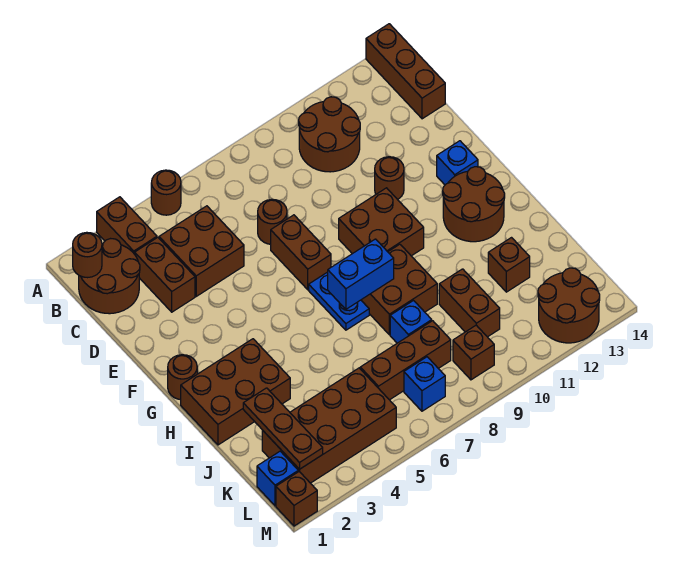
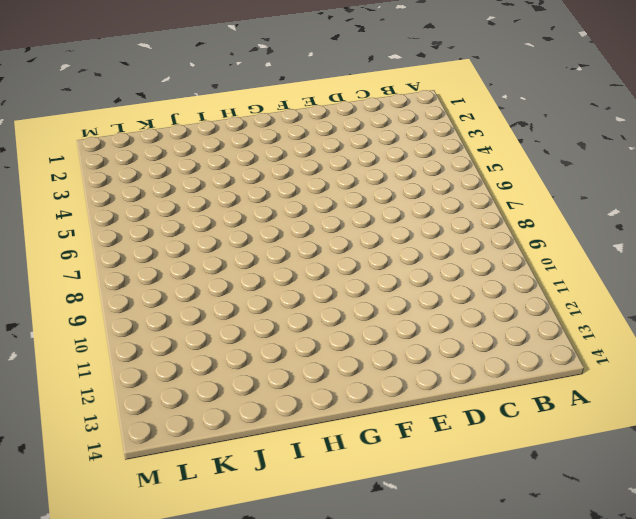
none -> brown 1x2 brick [97,197,157,254]
none -> brown 1x1 round brick [151,170,181,215]
none -> brown 1x3 brick [366,24,445,119]
none -> brown 2x2 round brick [79,239,140,314]

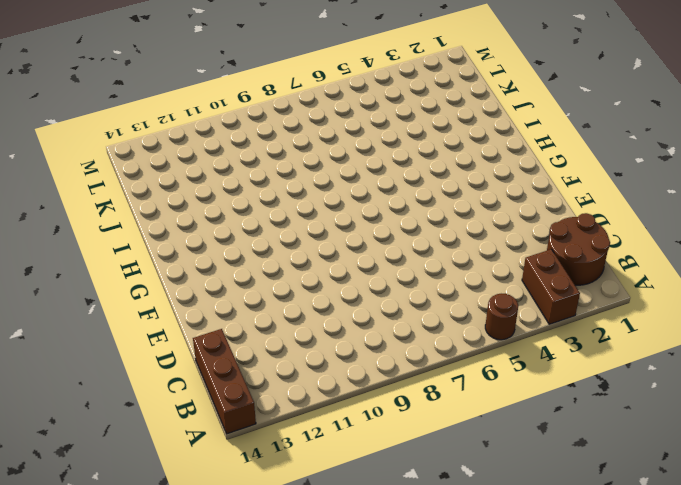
none -> brown 2x2 round brick [299,97,360,172]
none -> brown 1x2 brick [135,237,195,312]
none -> brown 2x2 brick [159,206,244,296]
none -> brown 1x1 round brick [258,199,287,244]

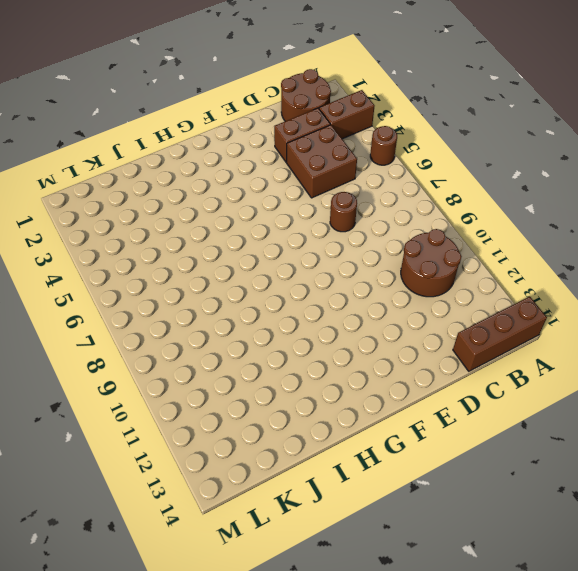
none -> brown 1x2 brick [271,215,331,290]
none -> brown 1x1 round brick [375,157,404,200]
none -> brown 2x2 brick [339,188,424,256]
none -> blue 1x1 brick [437,141,478,185]

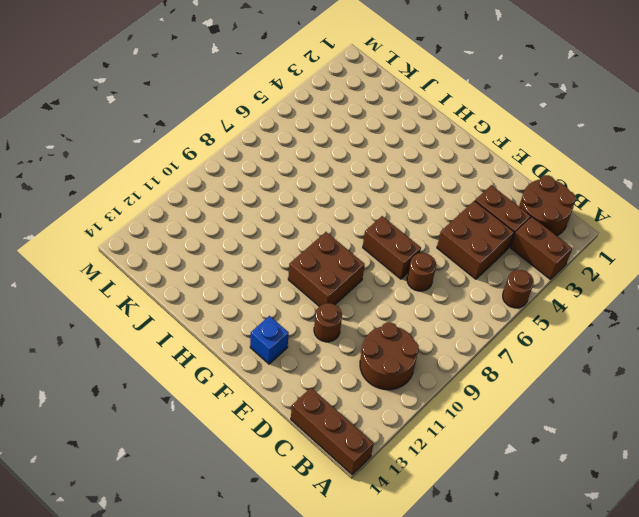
none -> brown 1x1 round brick [168,355,197,400]
none -> blue 1x2 plate [309,272,369,330]
none -> brown 2x2 round brick [443,167,505,242]
none -> brown 2x3 brick [181,339,290,445]

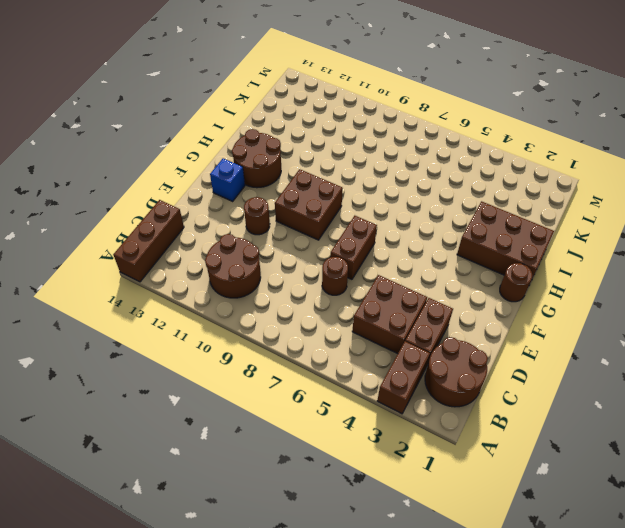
none -> brown 1x1 round brick [151,170,181,215]
none -> blue 1x2 plate [309,272,369,330]
none -> brown 2x2 brick [361,244,437,335]
none -> blue 1x1 brick [390,301,432,343]

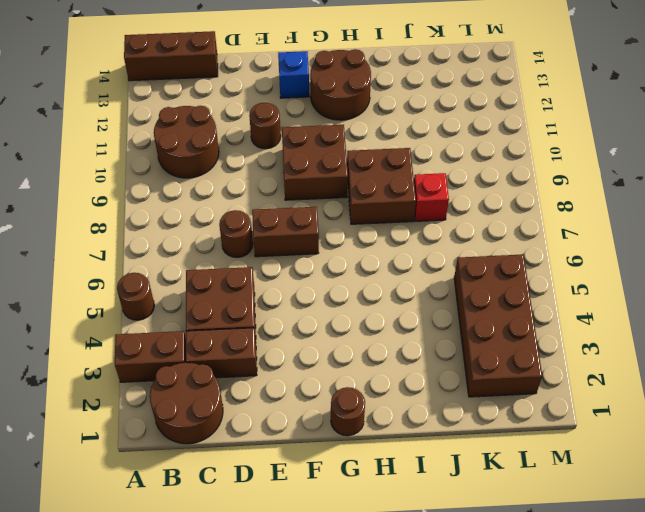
red 1x1 brick [414,173,449,221] -> blue 1x1 brick [390,301,432,343]
none -> blue 1x2 plate [309,272,369,330]
none -> brown 2x3 brick [181,339,290,445]
none -> brown 1x2 brick [439,269,500,337]
none -> brown 1x1 brick [488,238,530,292]

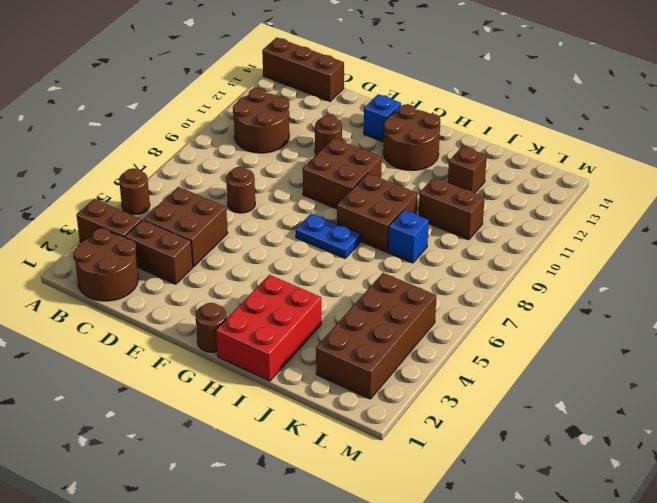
red 2x3 brick [216,275,321,381] -> brown 2x3 brick [181,339,290,445]
none -> brown 1x2 brick [271,215,331,290]
none -> brown 1x3 brick [360,321,451,400]
none -> blue 1x1 brick [257,451,298,506]
none -> blue 1x1 brick [404,357,445,411]

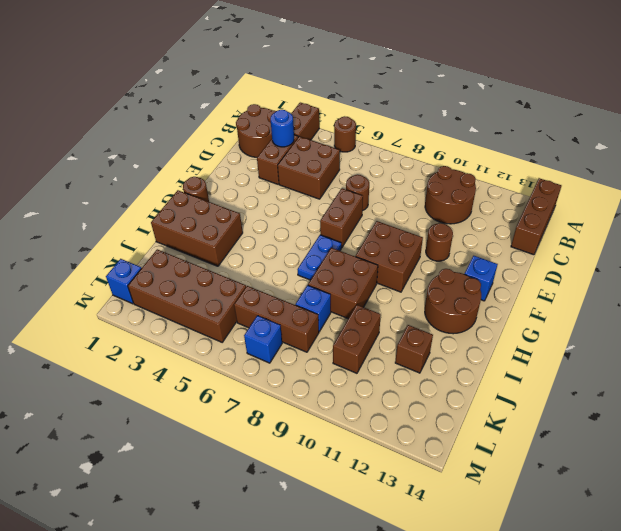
blue 1x1 round brick [271,110,294,147] -> none
none -> brown 1x1 brick [453,325,494,380]
none -> brown 2x2 round brick [538,268,600,343]
none -> brown 1x1 brick [276,472,317,526]
none -> brown 1x1 round brick [73,232,102,278]

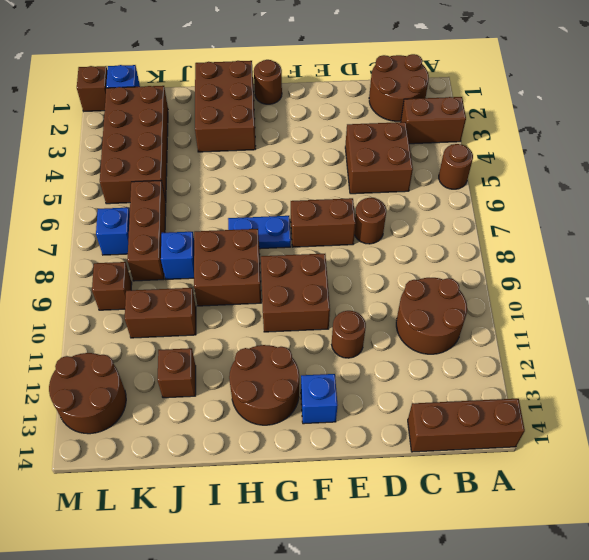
none -> brown 1x2 brick [135,237,195,312]
none -> brown 1x1 round brick [73,232,102,278]
none -> blue 1x2 brick [328,239,394,309]
none -> brown 1x3 plate [243,388,323,469]

